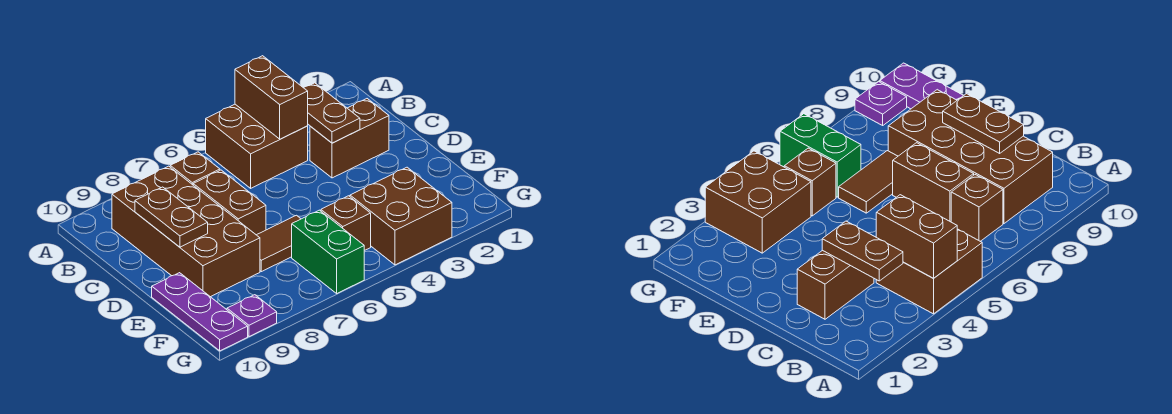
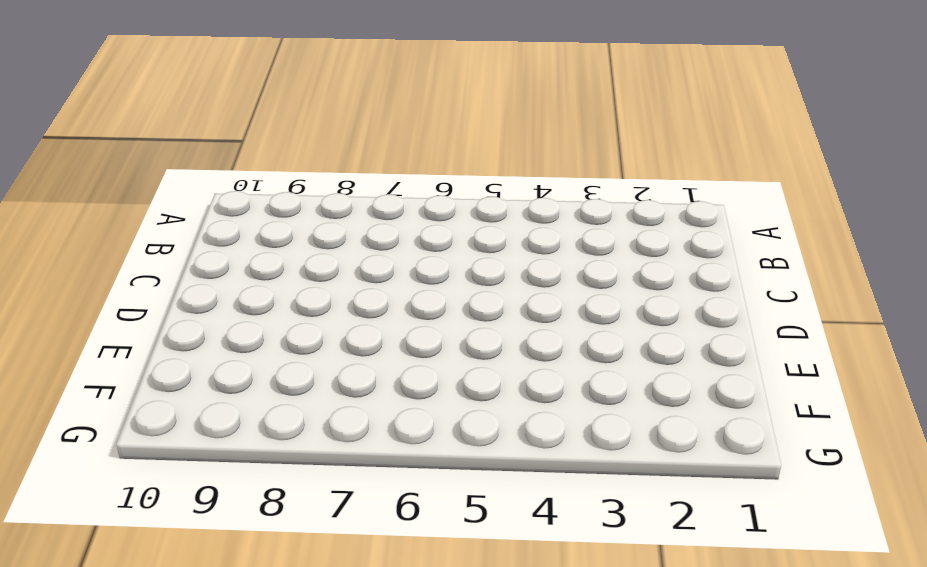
none -> brown 2x2 brick [206,104,308,188]
none -> brown 1x1 brick [170,152,220,185]
none -> brown 2x4 brick [112,166,260,297]

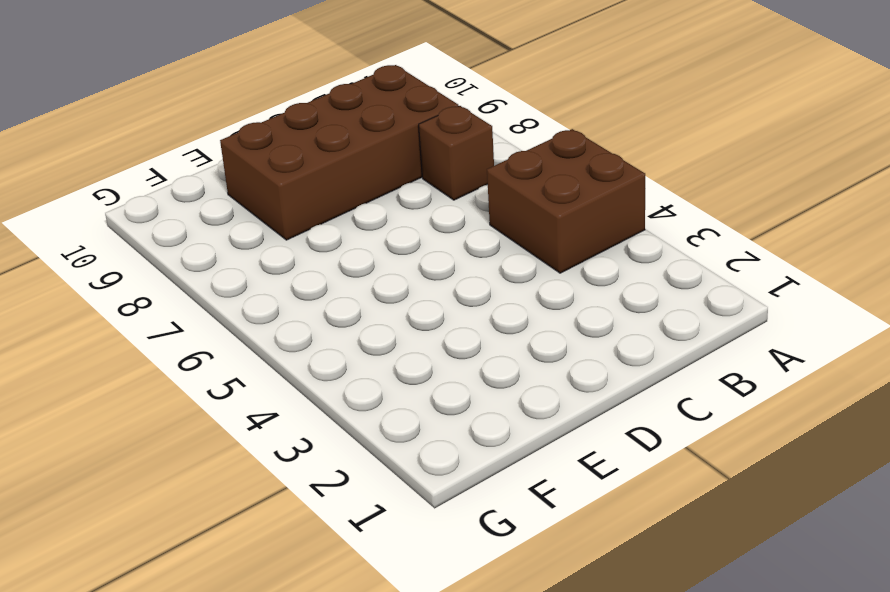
none -> brown 1x2 brick [310,99,389,178]
none -> brown 1x2 brick [193,170,266,235]
none -> brown 1x2 tile [257,215,301,272]

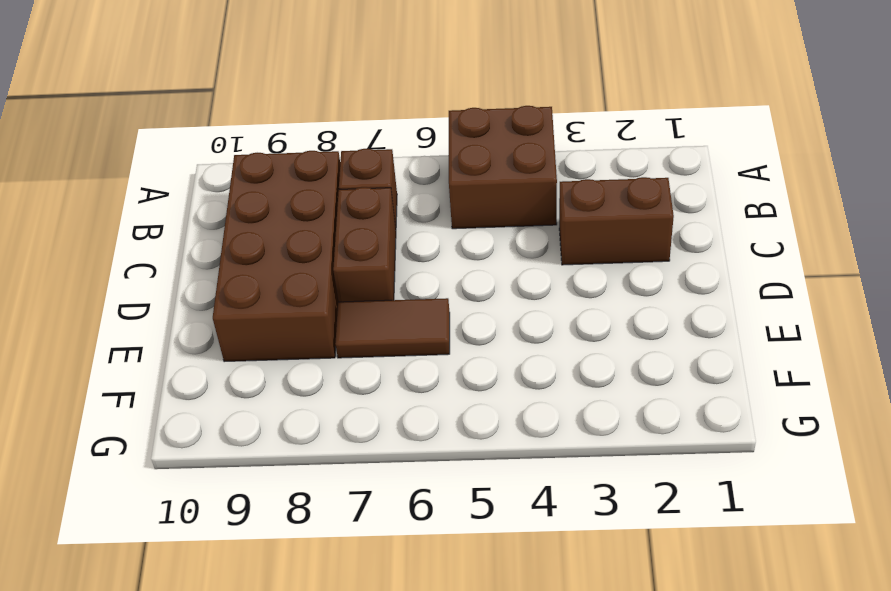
none -> purple 1x3 plate [152,273,248,351]
none -> brown 2x2 brick [350,167,452,265]
none -> brown 1x1 brick [321,196,371,251]

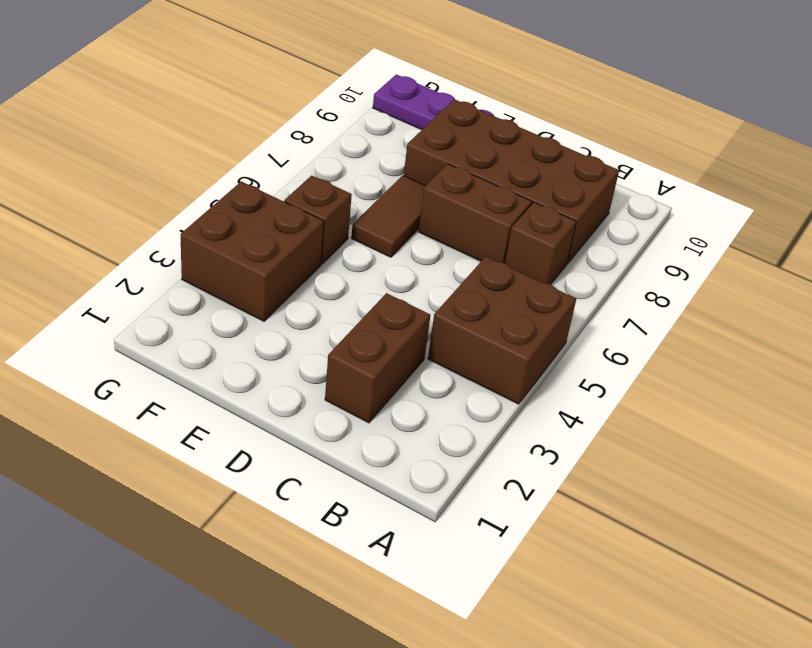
none -> green 1x2 brick [292,210,364,293]
none -> purple 1x1 plate [227,295,277,337]
none -> brown 1x2 brick [235,56,308,139]

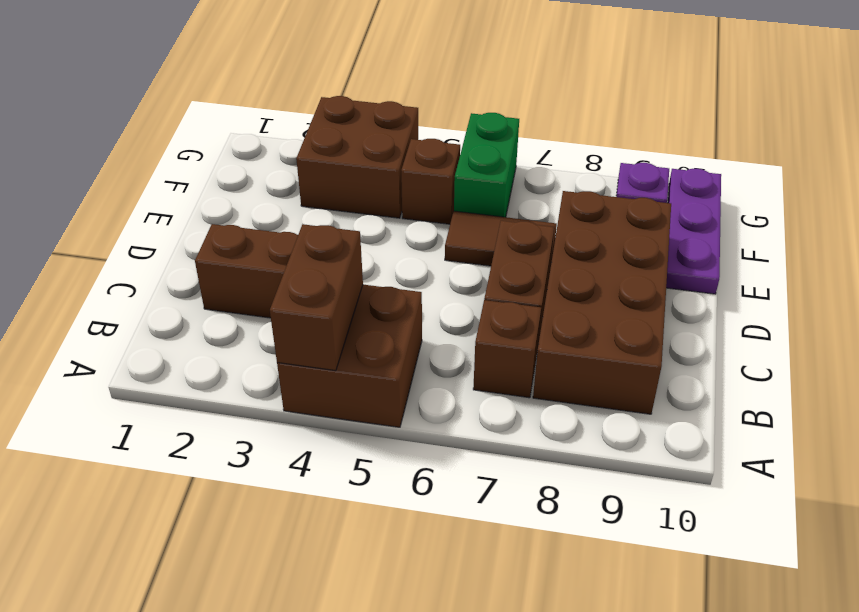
none -> brown 1x2 plate [304,83,360,143]
none -> brown 1x2 plate [135,187,208,247]

